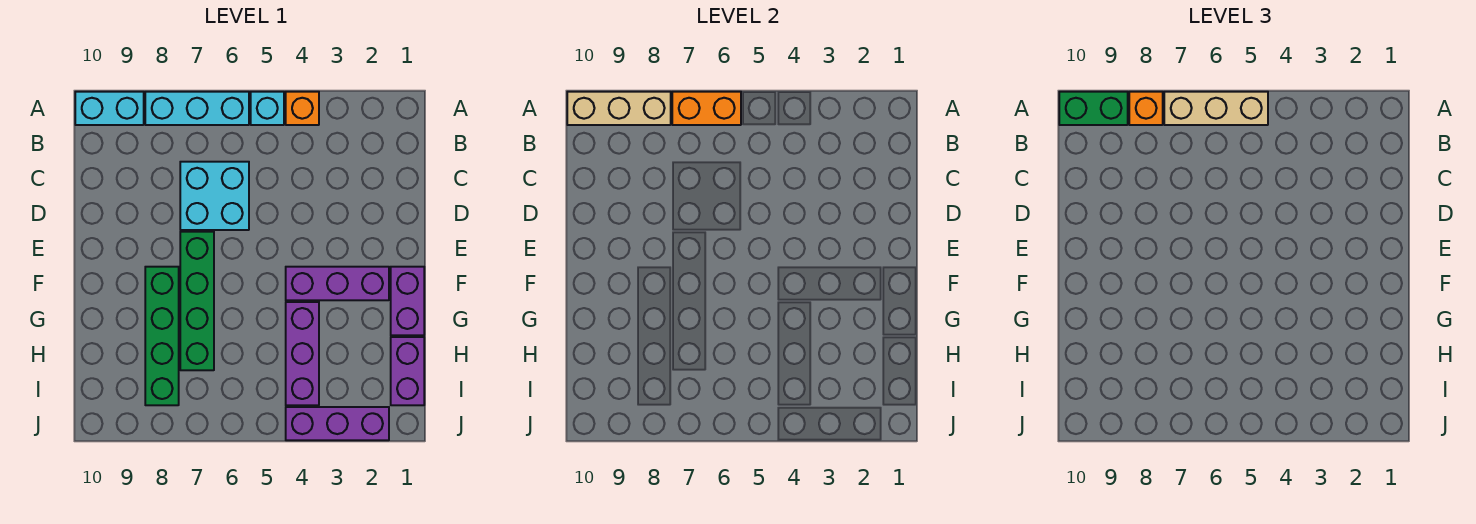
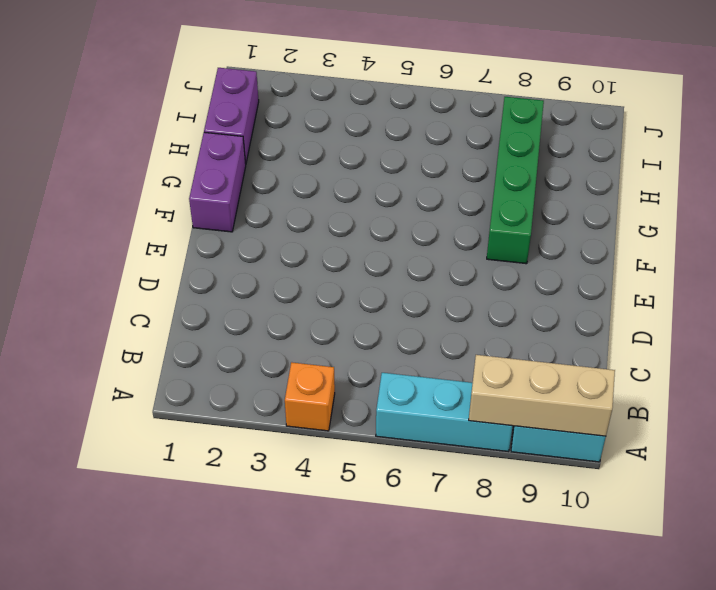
none -> cyan 1x1 brick [251,92,284,125]
none -> cyan 2x2 brick [180,162,249,230]
none -> green 1x4 brick [180,232,214,370]

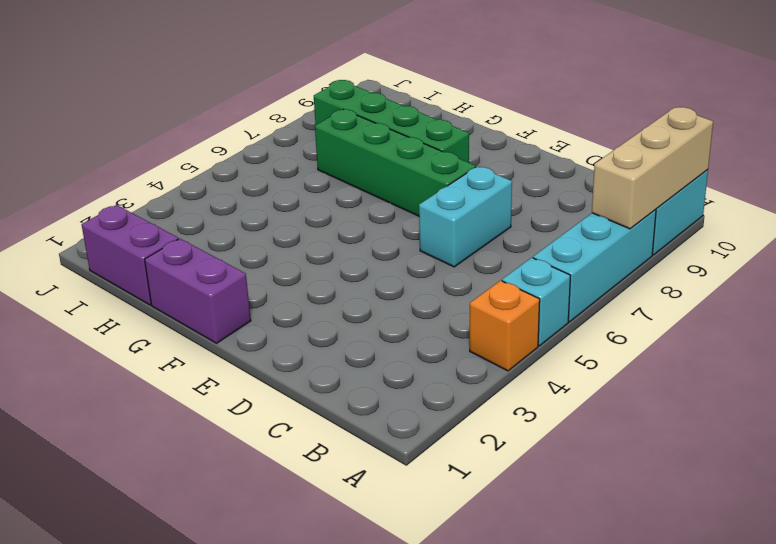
cyan 1x2 brick [419,166,512,267] -> cyan 2x2 brick [180,162,249,230]
none -> purple 1x3 brick [286,267,389,300]
none -> purple 1x3 brick [286,302,319,405]
none -> purple 1x3 brick [286,407,389,440]

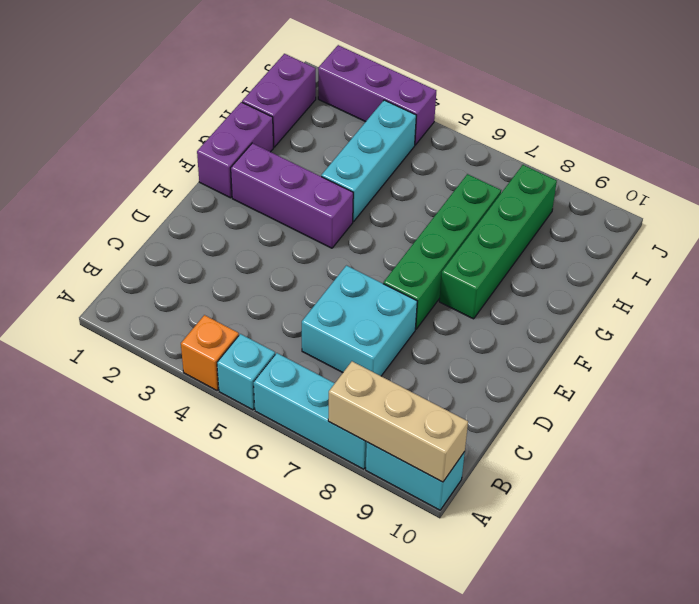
cyan 1x3 brick [321,100,416,222] -> purple 1x3 brick [286,302,319,405]
none -> orange 1x2 brick [672,92,741,125]
none -> tan 1x3 brick [1164,92,1268,125]
none -> orange 1x1 brick [1129,92,1163,125]

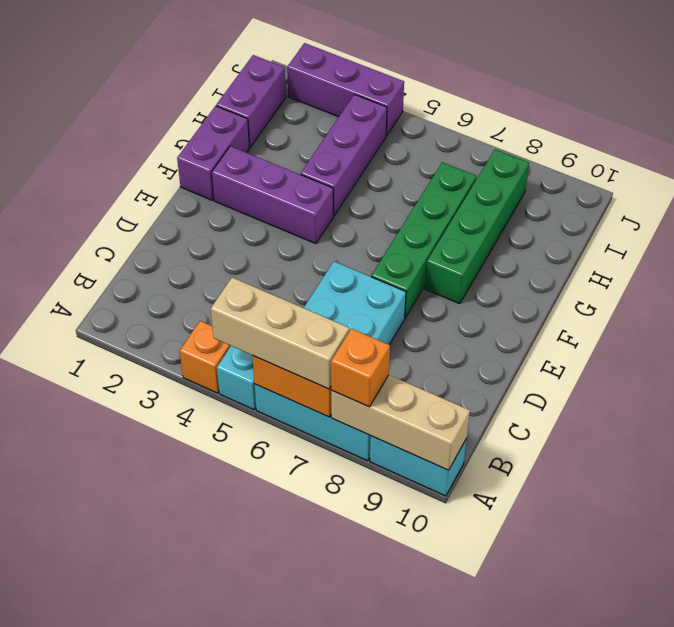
none -> green 1x2 brick [1059,92,1128,125]

